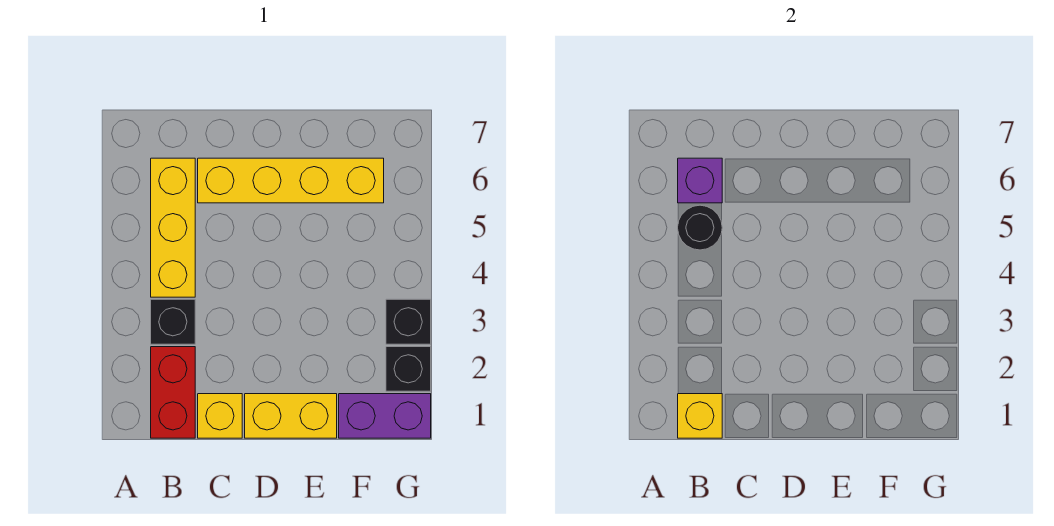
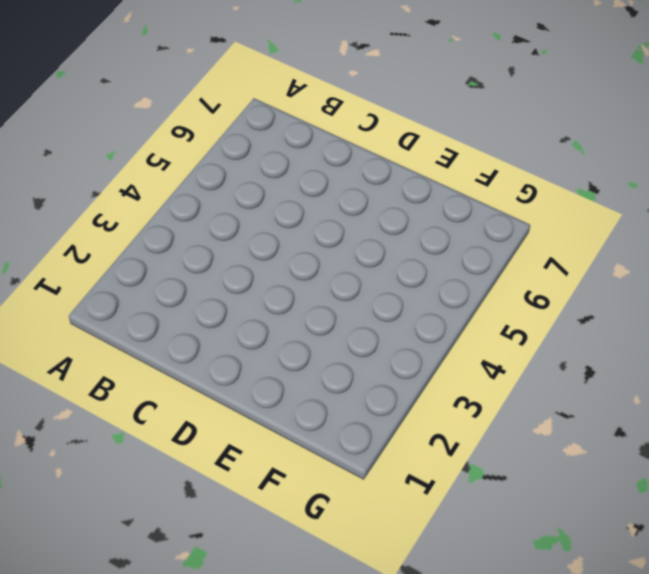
none -> red 1x2 brick [151,347,195,438]
none -> black 1x1 brick [151,299,195,344]
none -> yellow 1x3 brick [151,158,195,297]

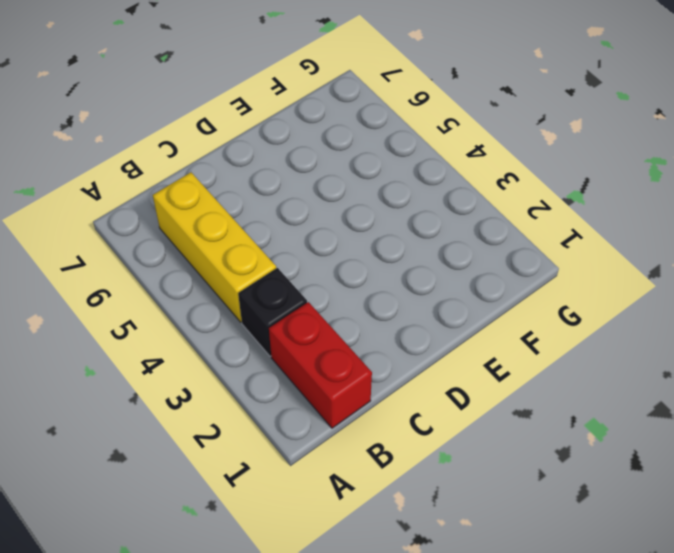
none -> yellow 1x1 brick [198,394,242,438]
none -> yellow 1x4 brick [198,158,384,203]
none -> yellow 1x2 brick [245,394,337,438]

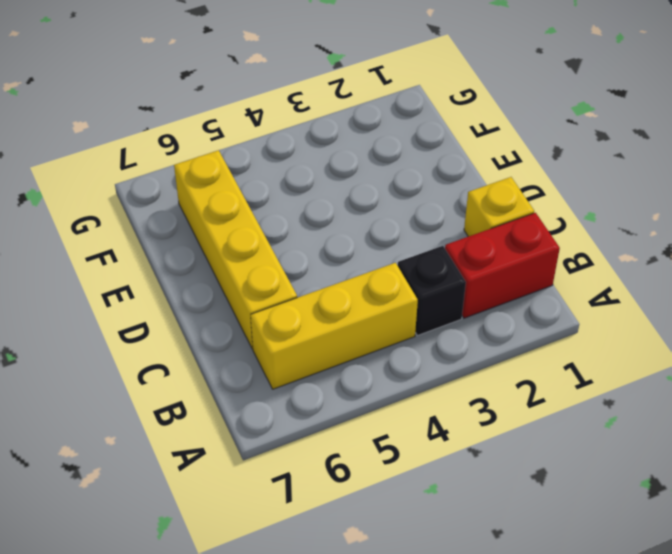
none -> yellow 1x2 brick [245,394,337,438]
none -> purple 1x2 brick [339,394,431,438]
none -> black 1x1 brick [386,347,431,391]

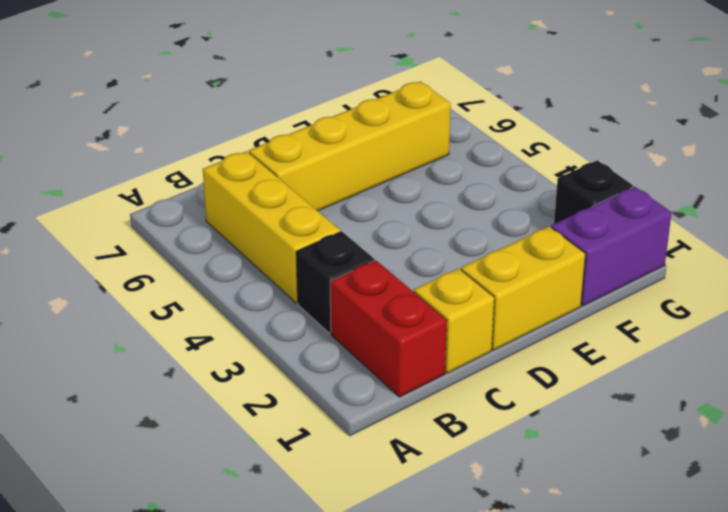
none -> black 1x1 brick [386,299,431,344]
none -> yellow 1x1 brick [678,394,722,438]
none -> black 1x1 round brick [678,205,722,250]

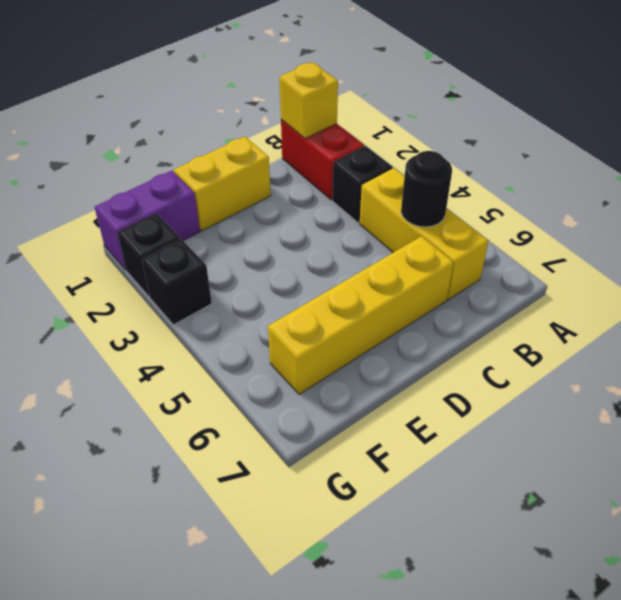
none -> yellow 1x1 brick [198,394,242,438]
none -> purple 1x1 brick [678,158,722,203]

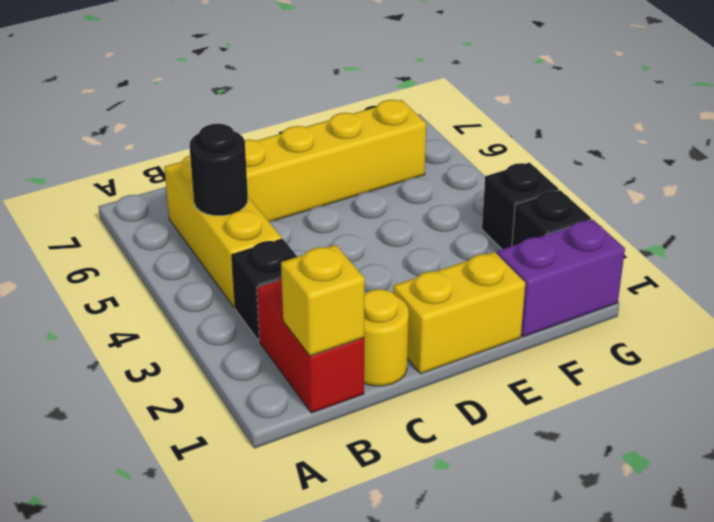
yellow 1x1 round brick [364,289,409,386] -> yellow 1x1 brick [198,394,242,438]
none -> purple 1x1 brick [678,158,722,203]

